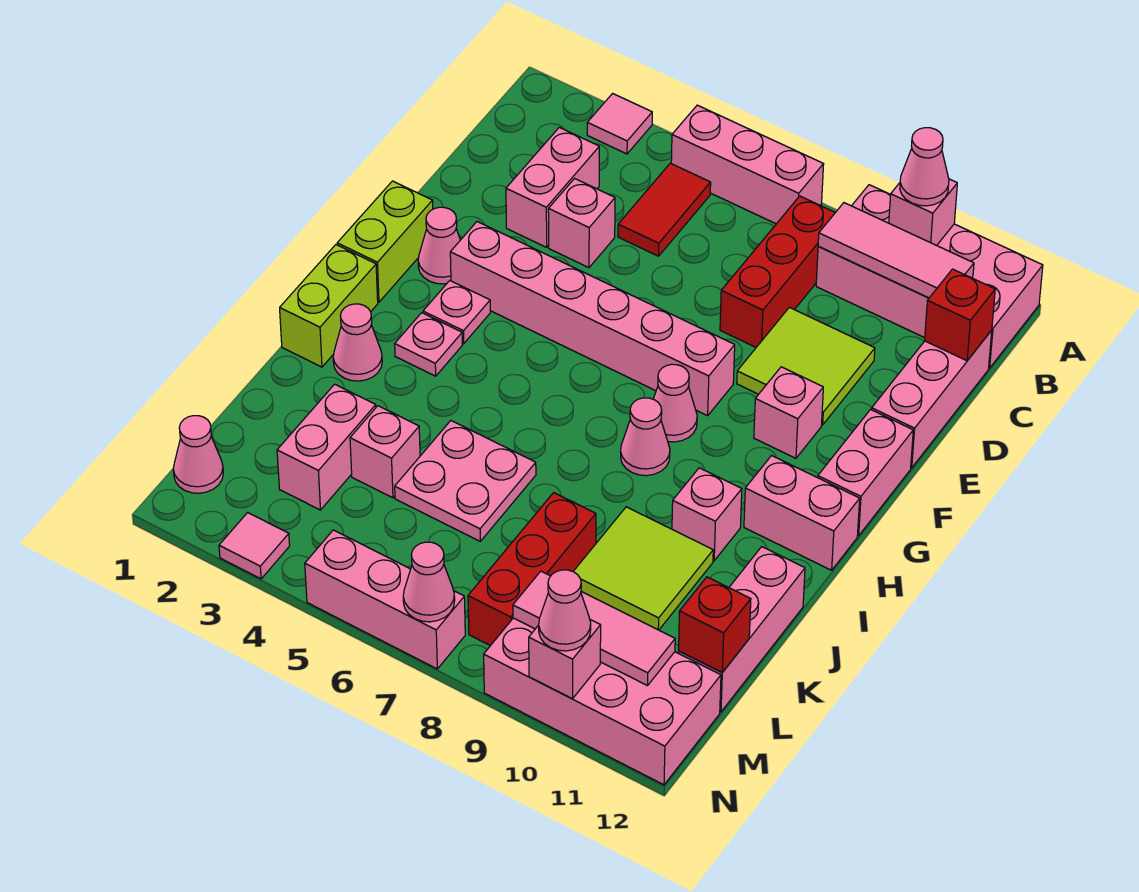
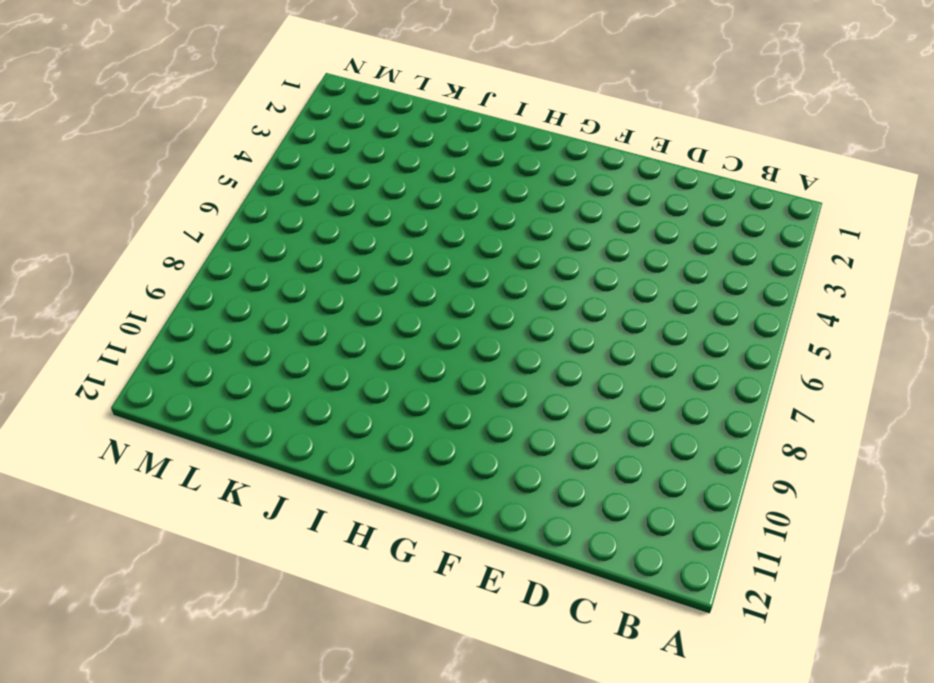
none -> pink 1x1 tile [587,94,652,154]
none -> pink 1x3 brick [671,105,824,224]
none -> pink 2x4 brick [816,185,1043,368]
none -> red 1x2 tile [618,163,711,256]

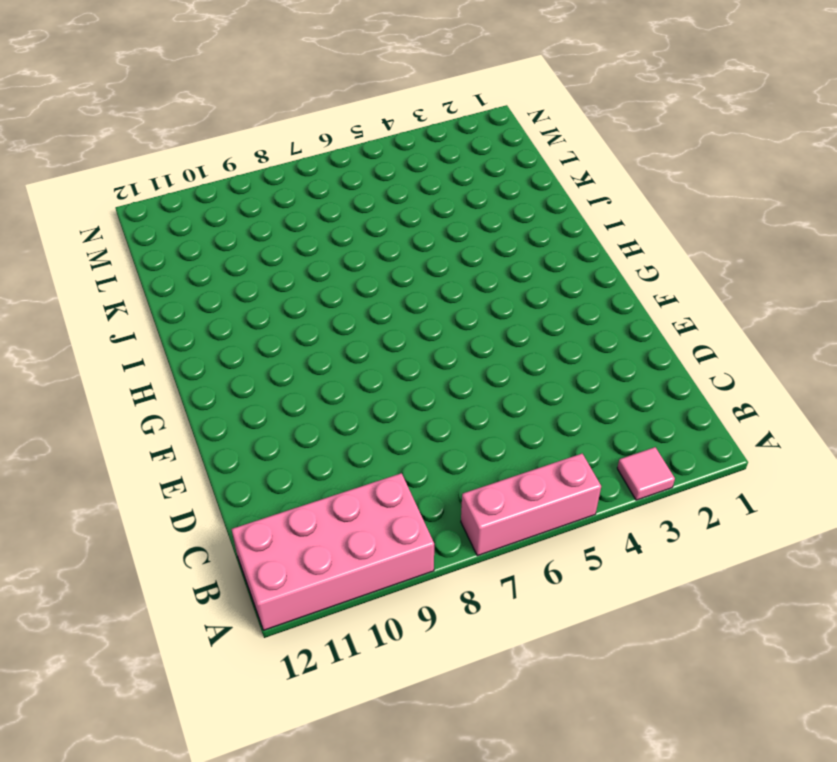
none -> red 1x2 tile [618,163,711,256]
none -> red 1x3 brick [720,196,835,347]
none -> pink 1x2 brick [506,127,599,247]
none -> pink 1x3 brick [872,330,992,468]

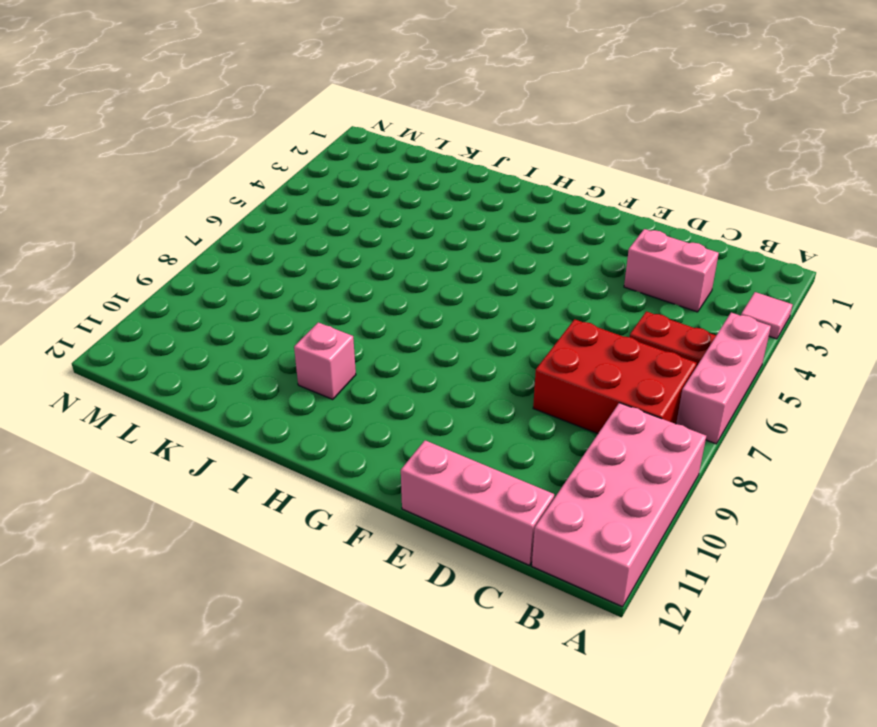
red 1x2 plate [630,311,716,367] -> red 1x2 tile [618,163,711,256]
red 2x3 brick [533,319,697,434] -> red 1x3 brick [720,196,835,347]
none -> pink 1x1 brick [548,179,615,268]
none -> lime 2x2 tile [737,307,875,425]
none -> lime 1x2 brick [337,181,433,302]
none -> pink 1x1 cone [418,207,460,284]

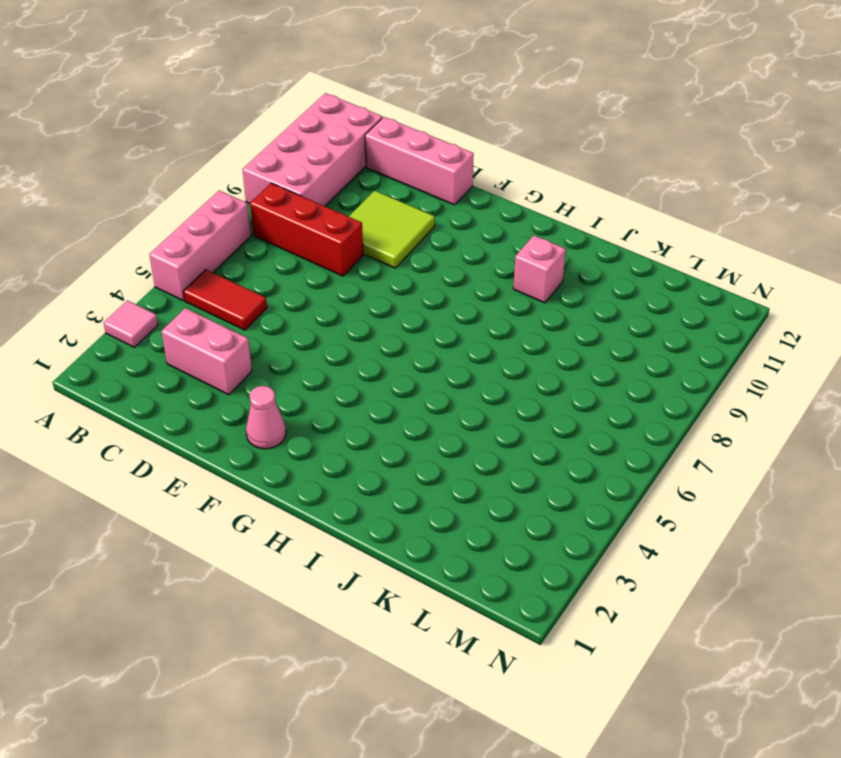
none -> pink 1x1 brick [548,179,615,268]
none -> lime 1x2 brick [337,181,433,302]
none -> pink 1x6 brick [450,222,735,416]
none -> pink 1x1 brick [754,367,823,458]

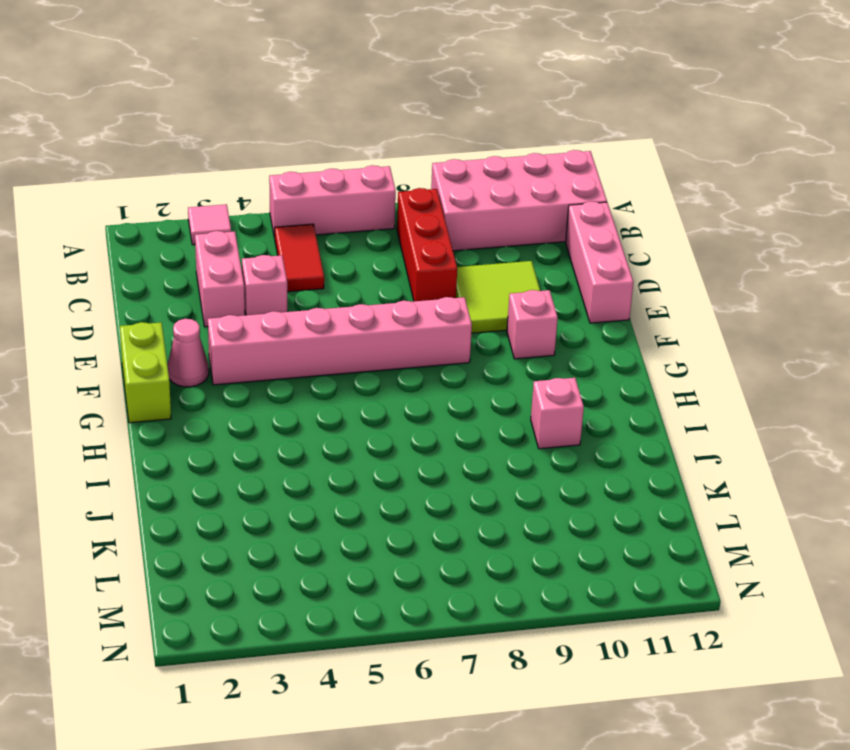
none -> pink 1x2 brick [818,410,913,536]
none -> pink 1x1 plate [423,281,490,344]
none -> pink 1x1 cone [654,364,697,442]
none -> lime 1x2 brick [280,245,378,367]

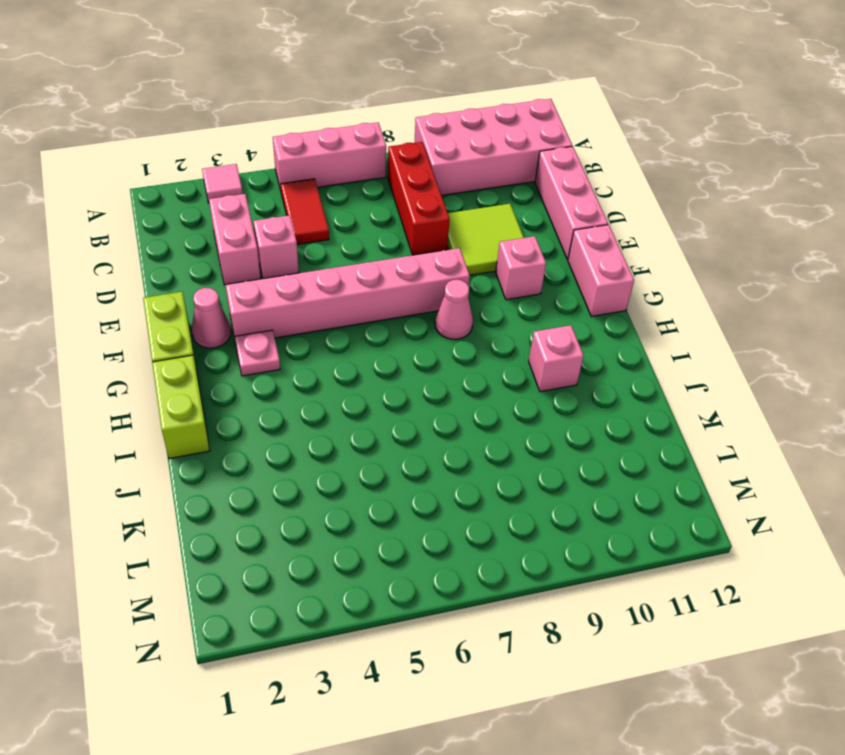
none -> pink 1x1 plate [395,313,462,376]
none -> pink 1x1 cone [621,398,670,476]
none -> pink 1x2 brick [744,456,860,570]
none -> pink 1x1 cone [333,304,382,381]

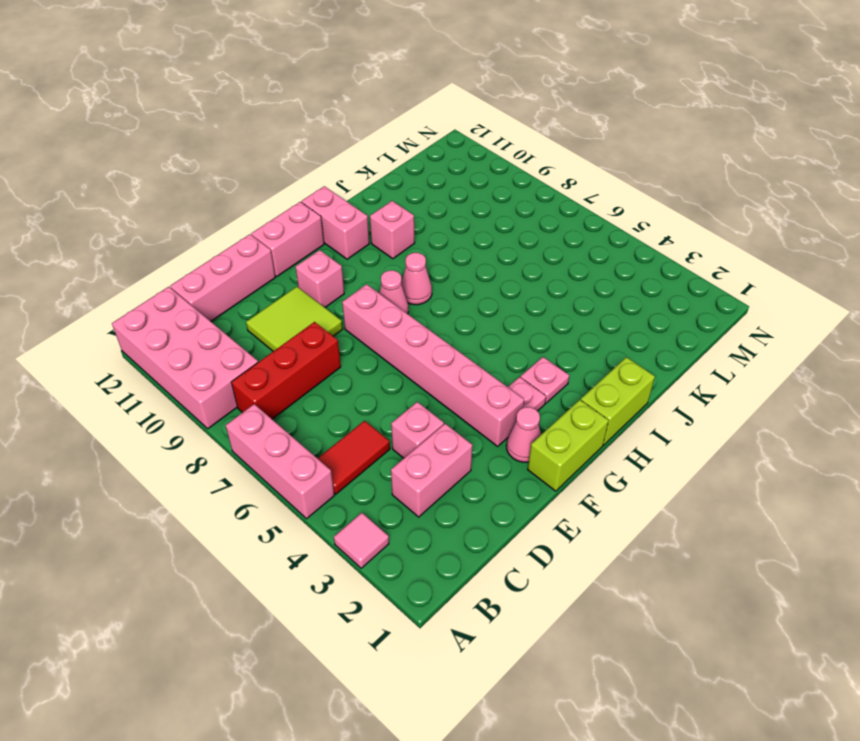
none -> pink 1x1 cone [333,304,382,381]
none -> pink 2x2 plate [395,421,536,541]
none -> lime 2x2 tile [573,507,713,630]
none -> pink 1x3 brick [678,547,805,712]

